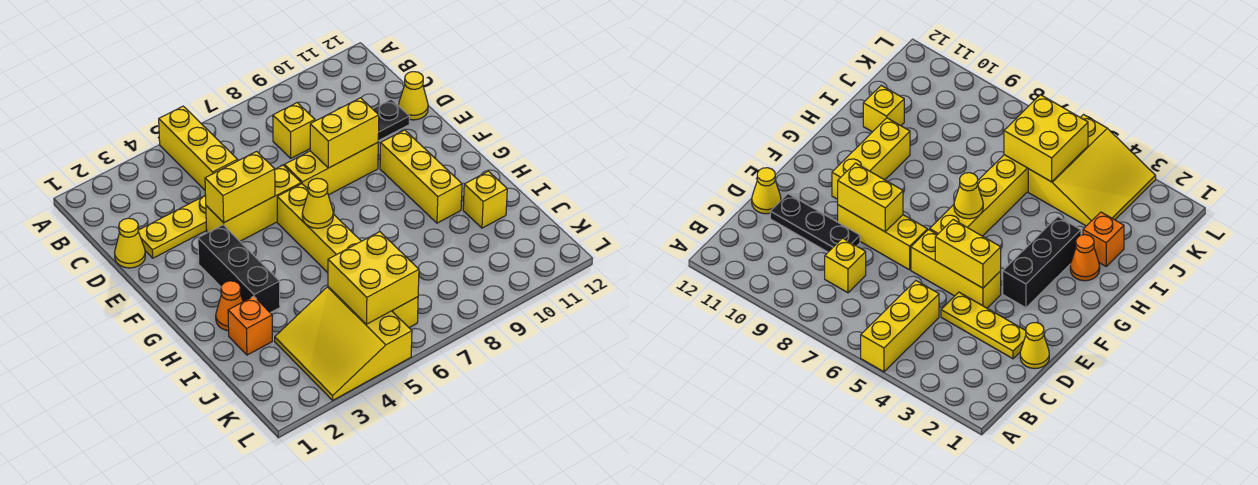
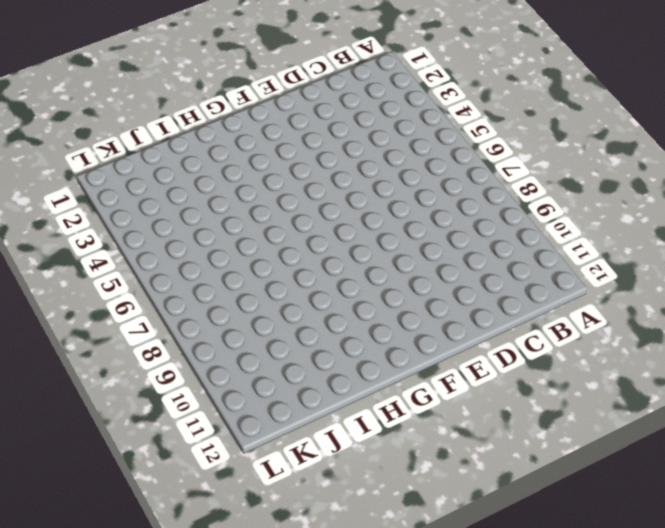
none -> yellow 1x3 brick [159,106,238,190]
none -> yellow 1x1 brick [273,103,315,158]
none -> yellow 1x1 cone [114,218,145,268]

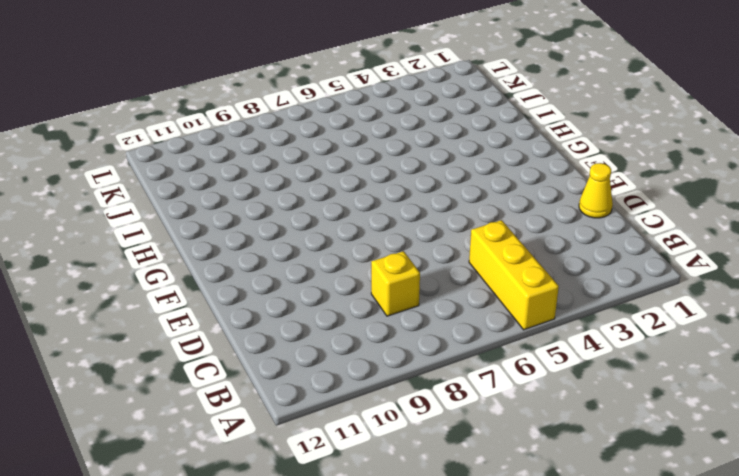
none -> yellow 1x3 plate [138,195,206,258]
none -> black 1x3 plate [373,99,409,141]
none -> yellow 1x1 cone [398,72,428,120]

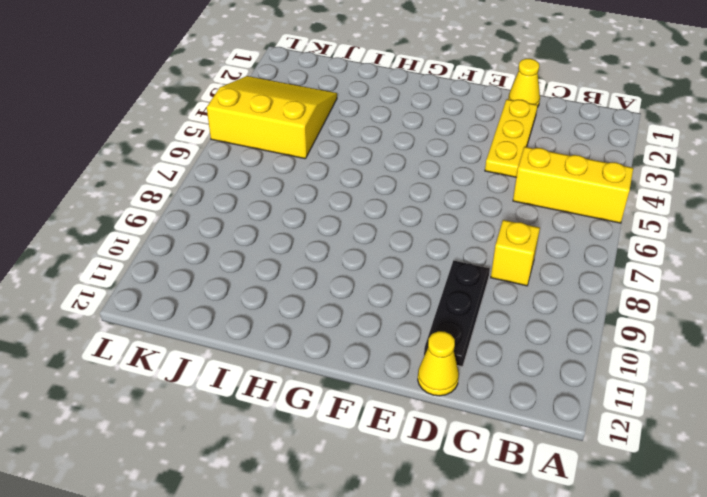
none -> yellow 1x3 brick [206,165,301,241]
none -> yellow 1x3 brick [284,143,378,195]
none -> black 1x3 brick [198,225,280,313]

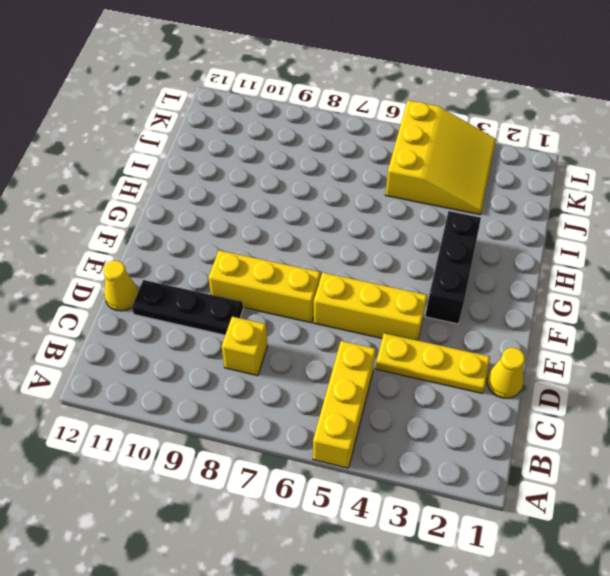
none -> yellow 1x6 brick [277,184,418,328]
none -> yellow 1x3 brick [380,130,462,223]
none -> orange 1x1 cone [216,281,243,331]

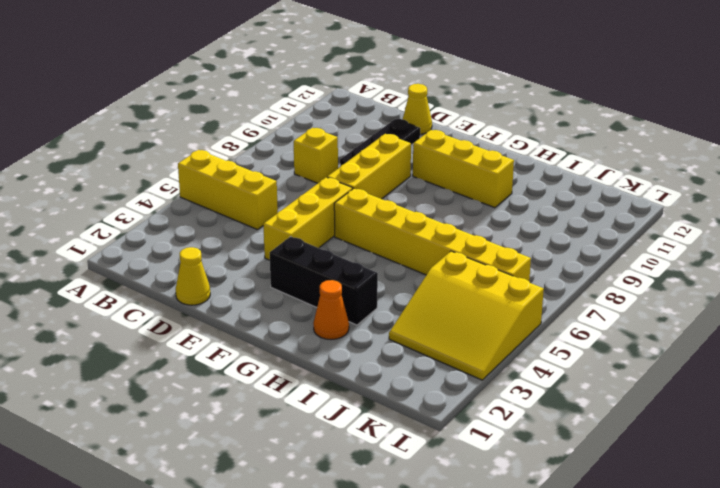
none -> yellow 1x3 plate [138,195,206,258]
none -> orange 1x1 brick [228,296,272,355]
none -> yellow 1x1 brick [463,171,507,228]

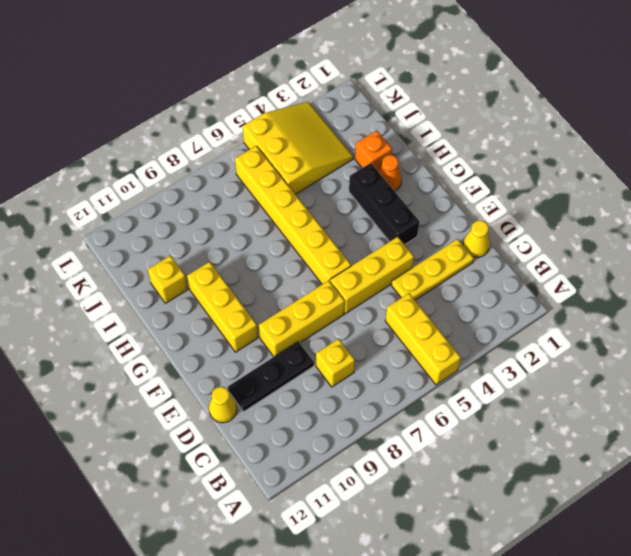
none -> yellow 1x2 brick [205,151,275,223]
none -> yellow 1x2 brick [310,98,379,168]
none -> yellow 1x1 cone [302,178,333,228]

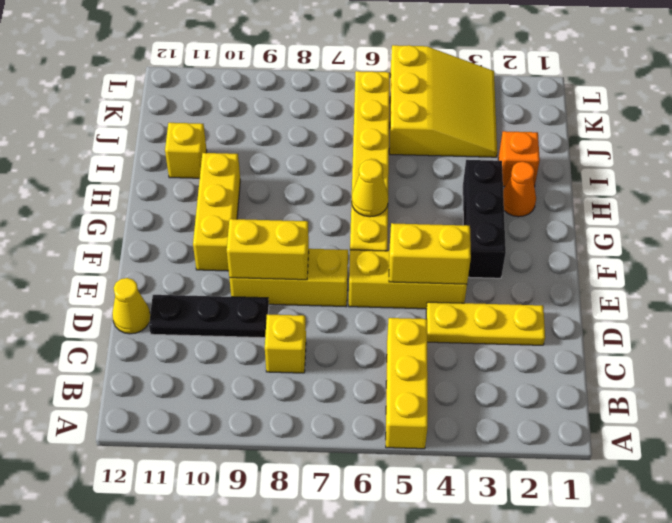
none -> yellow 1x1 cone [114,218,145,268]
none -> yellow 2x2 brick [328,232,419,324]

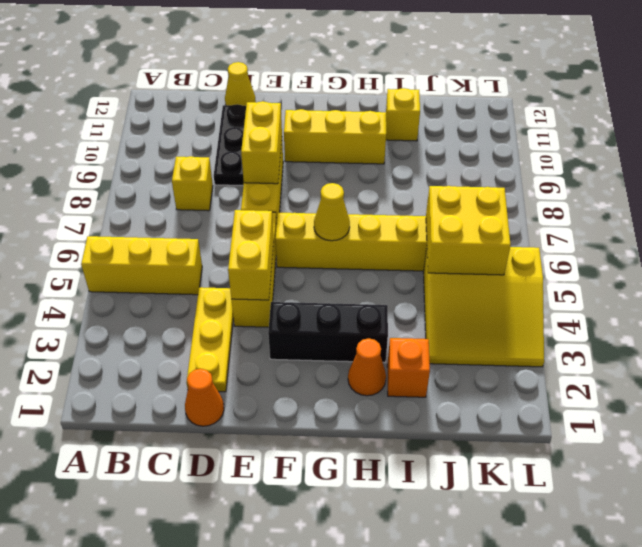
orange 1x1 cone [185,369,224,426] -> yellow 1x1 cone [114,218,145,268]

